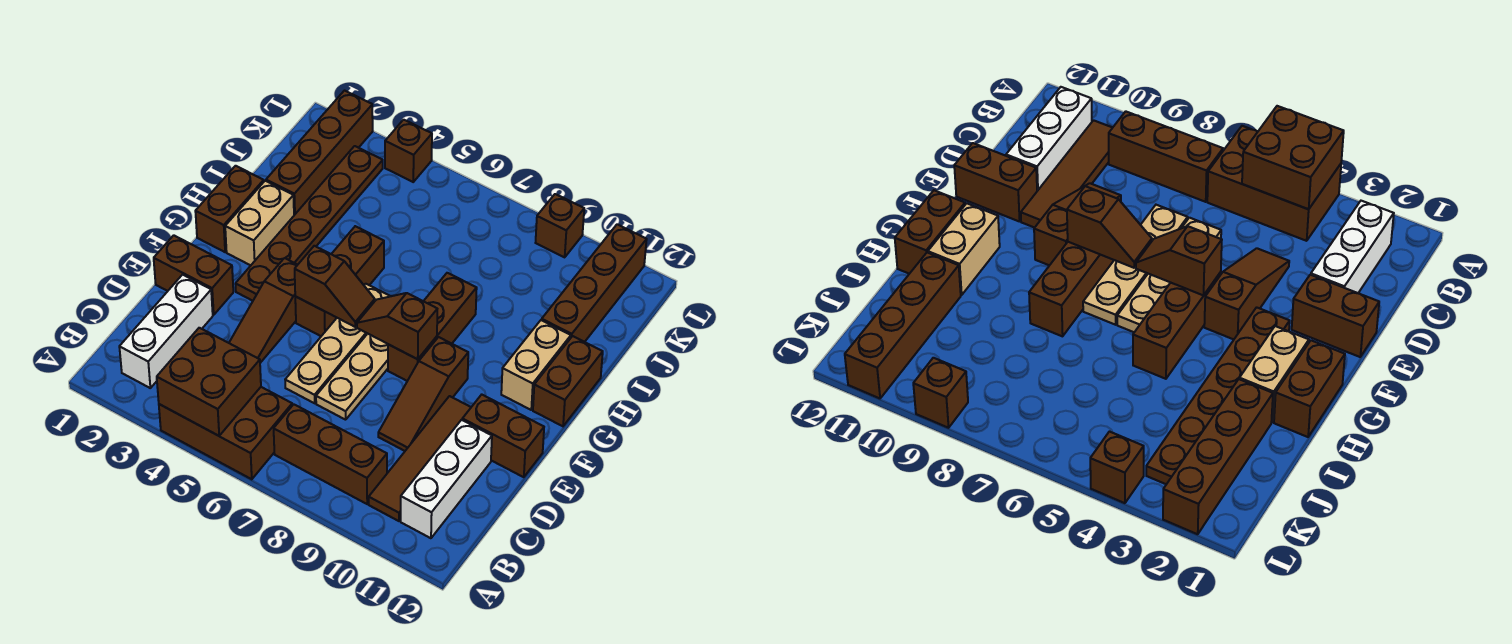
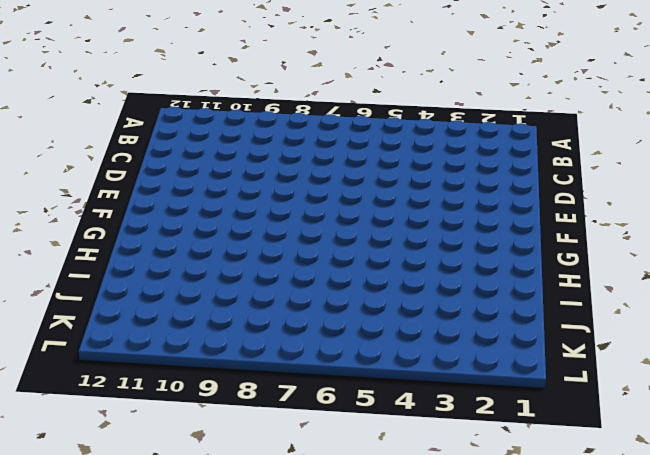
none -> brown 2x3 brick [159,387,292,479]
none -> white 1x3 brick [119,275,213,388]
none -> brown 1x3 brick [274,404,387,504]

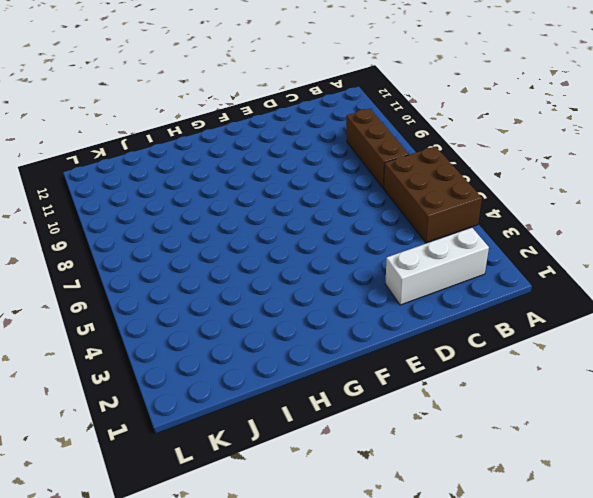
none -> brown 1x4 tile [369,396,471,521]
none -> white 1x3 brick [401,420,492,538]
none -> brown 1x3 slope [229,258,297,363]

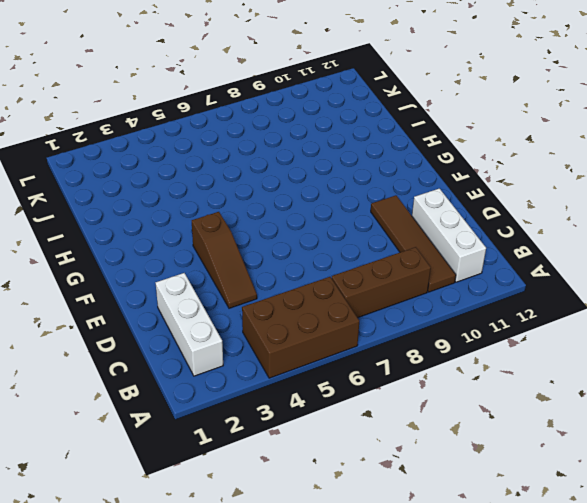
none -> tan 1x4 plate [285,284,390,403]
none -> tan 1x4 plate [316,334,388,420]
none -> brown 1x3 slope [378,337,468,451]

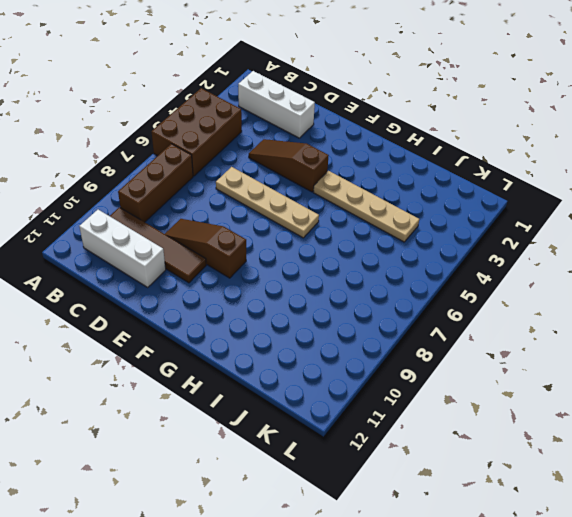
tan 1x4 plate [313,171,419,242] -> tan 1x4 plate moved to [316,334,388,420]
none -> brown 1x2 brick [154,235,233,315]
none -> brown 1x2 brick [462,395,544,477]
none -> brown 1x6 plate [235,146,383,301]

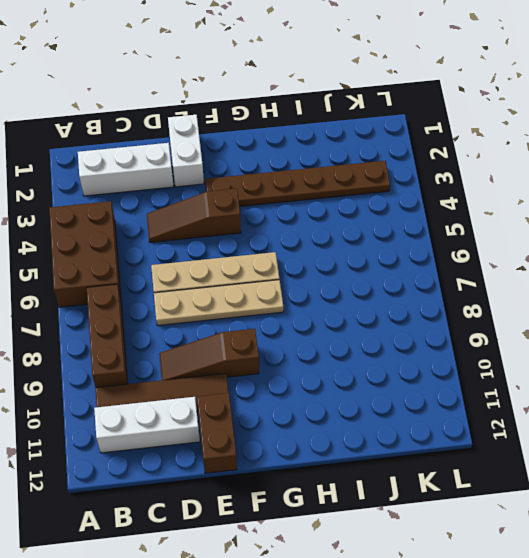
white 1x2 brick [168,115,204,187] -> brown 1x2 brick [154,235,233,315]
none -> brown 1x3 brick [295,226,384,336]
none -> brown 1x3 brick [388,273,477,381]
none -> brown 1x2 brick [195,166,264,252]

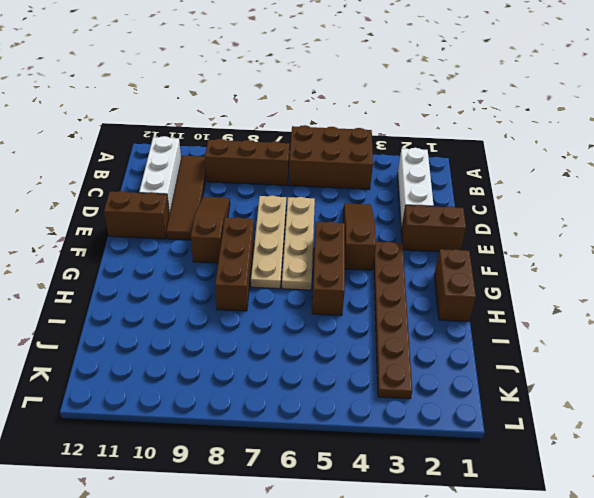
none -> tan 1x2 brick [225,181,294,265]
none -> tan 1x2 brick [501,320,571,410]
none -> brown 1x2 brick [533,336,603,426]

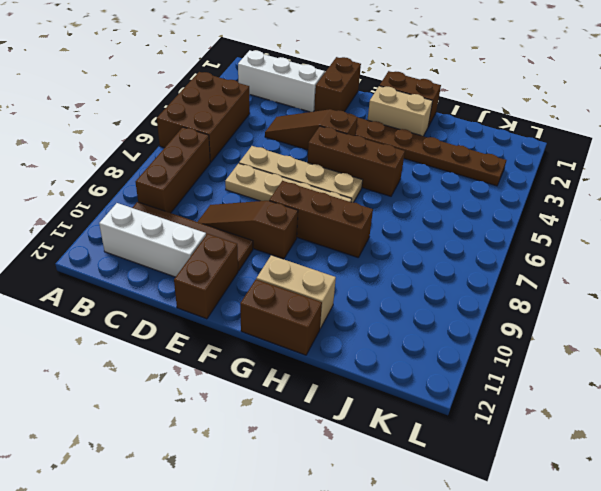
none -> brown 1x4 brick [266,91,373,215]
none -> brown 1x4 brick [542,224,647,342]
none -> brown 1x1 brick [385,120,432,182]

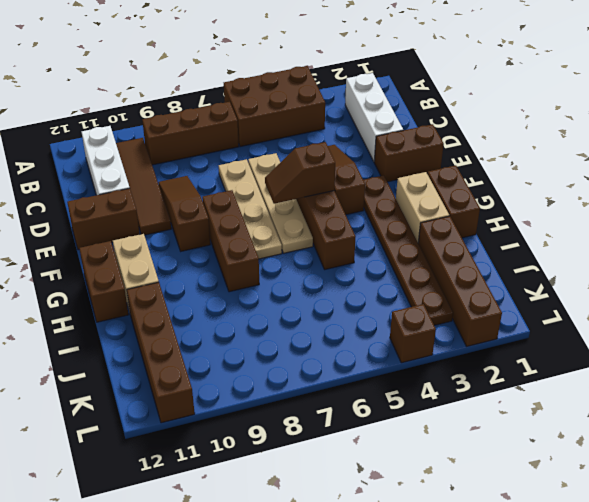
none -> brown 1x1 brick [536,194,584,257]
none -> brown 2x2 brick [157,328,261,436]
none -> brown 1x2 slope [357,293,437,359]

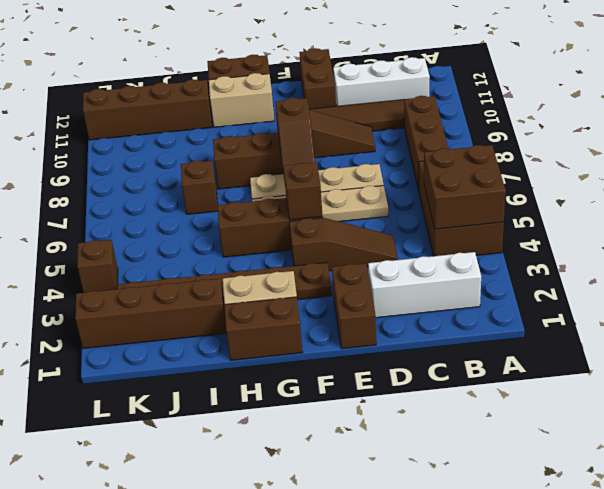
brown 1x1 brick [181,161,218,214] -> brown 1x1 brick moved to [536,194,584,257]

